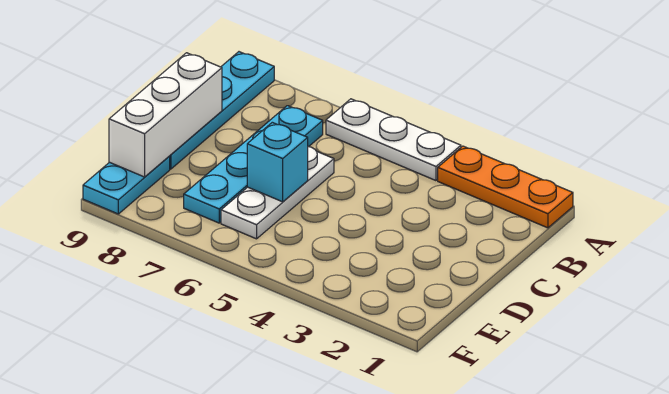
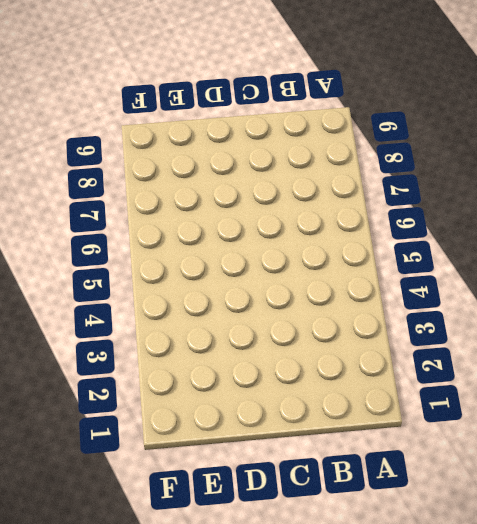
none -> orange 1x3 plate [438,146,573,228]
none -> white 1x3 plate [326,99,461,181]

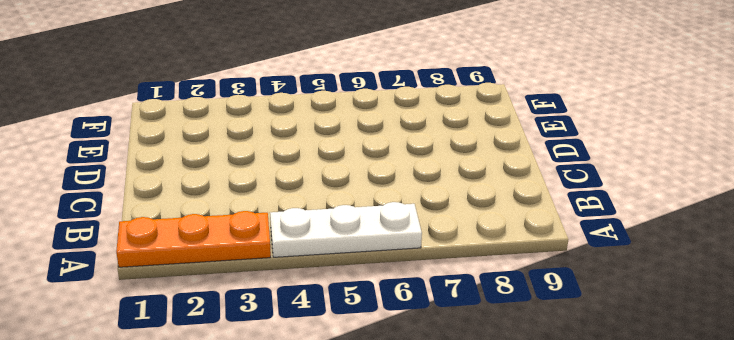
none -> cyan 1x4 plate [169,52,274,169]
none -> cyan 1x4 plate [184,106,323,223]

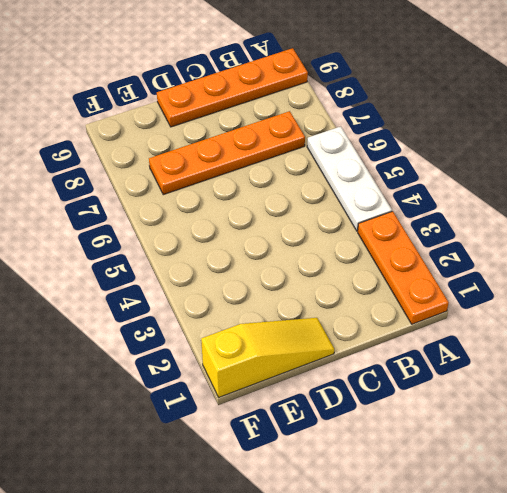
orange 1x4 plate [157,48,308,127] -> cyan 1x4 plate [169,52,274,169]
orange 1x4 plate [149,111,305,195] -> cyan 1x4 plate [184,106,323,223]
yellow 1x3 slope [201,318,334,397] -> none
none -> white 1x3 plate [221,146,334,239]
none -> cyan 1x2 plate [83,157,170,214]

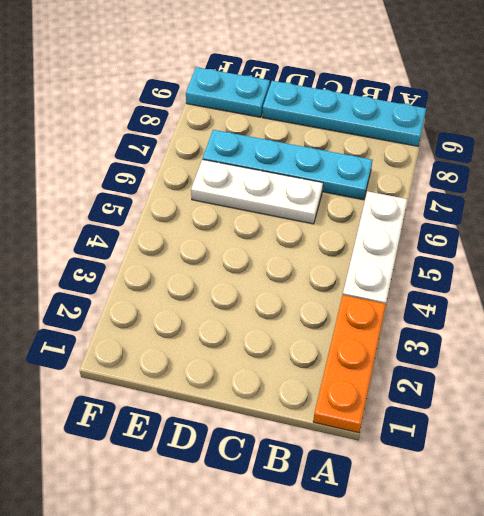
none -> white 1x3 brick [109,53,222,177]
none -> cyan 1x1 brick [247,122,308,202]

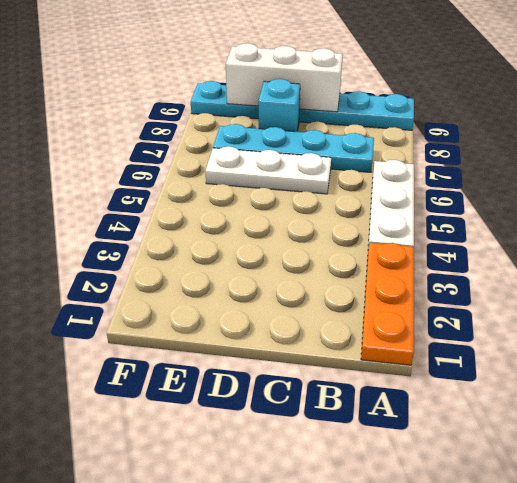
cyan 1x1 brick [258,79,300,132] -> cyan 1x1 brick moved to [247,122,308,202]

